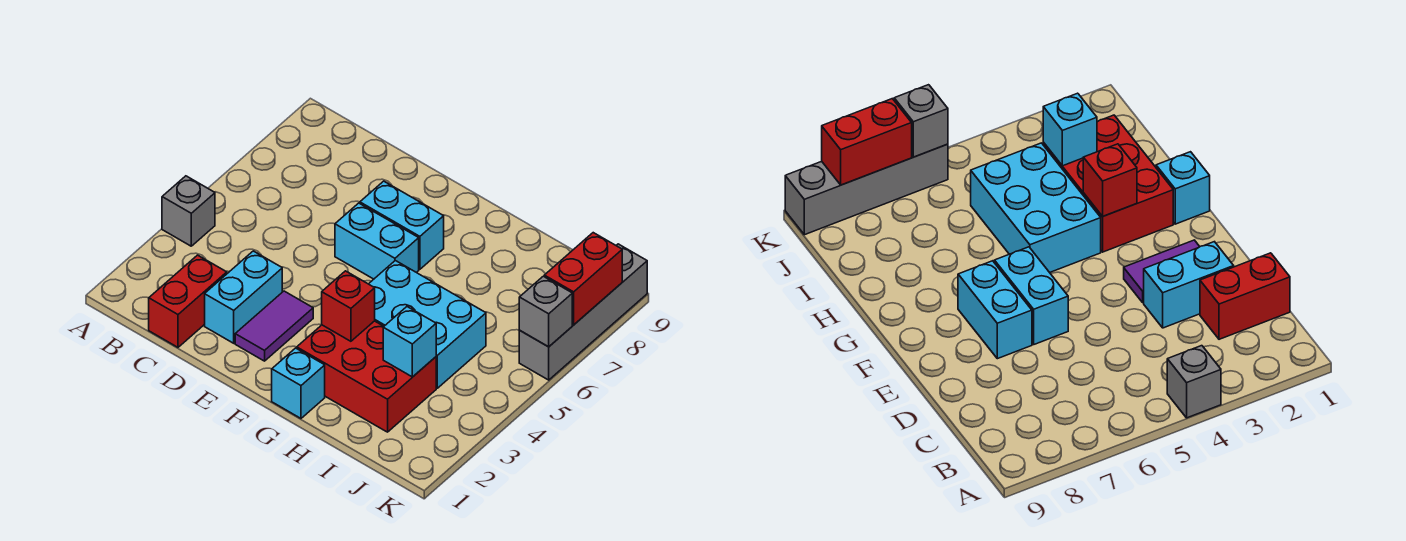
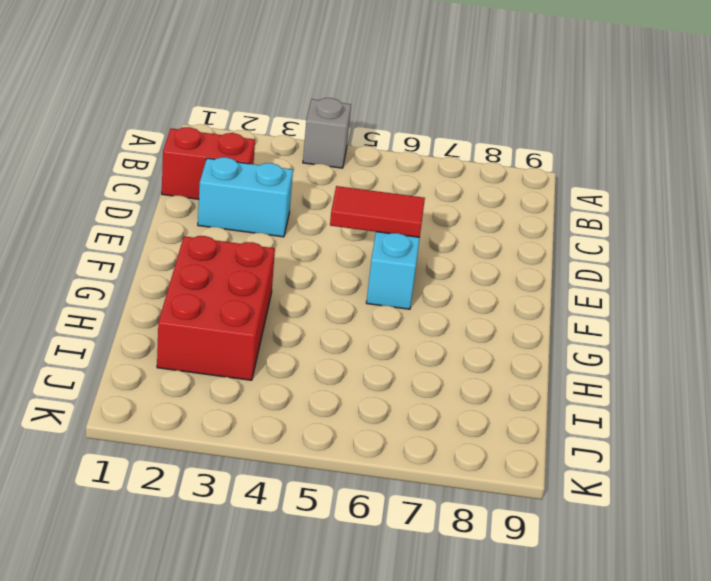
red 1x2 tile [330,186,425,237] -> none
none -> purple 1x2 tile [235,291,313,361]
none -> cyan 1x2 brick [360,181,444,269]
none -> cyan 1x1 brick [272,348,325,418]

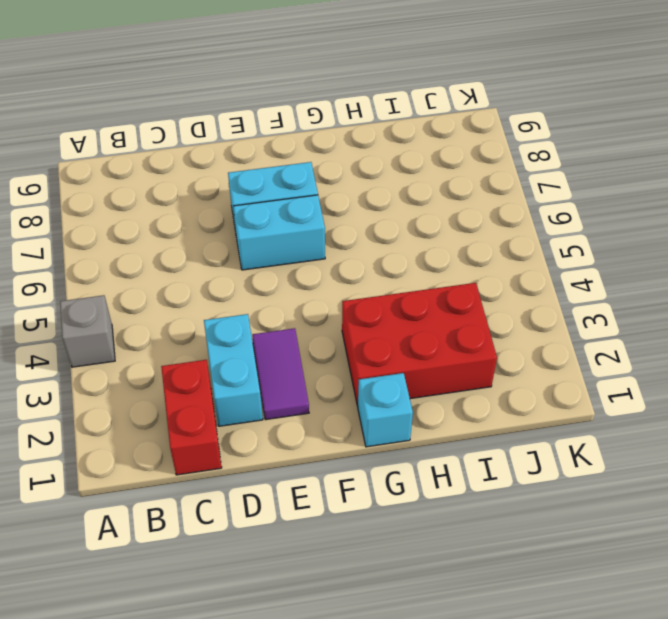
none -> cyan 2x3 brick [369,261,486,388]
none -> grey 1x4 brick [519,244,647,380]
none -> red 1x1 brick [322,271,375,341]

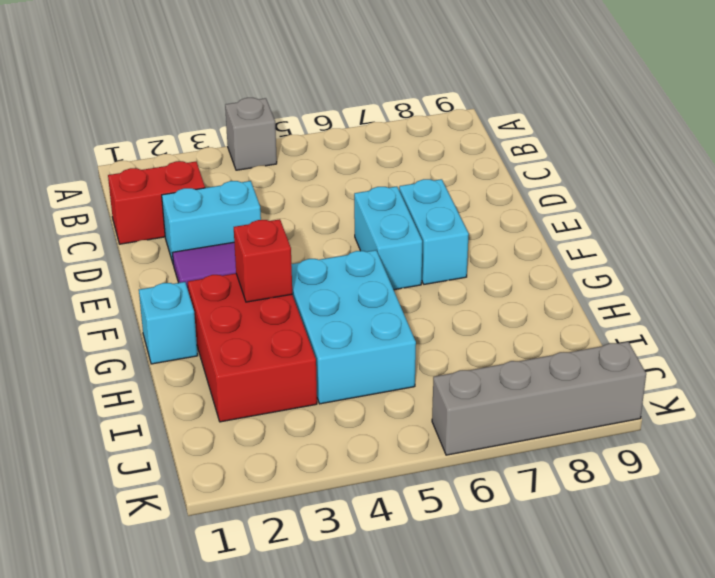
none -> cyan 1x1 brick [383,307,436,377]
none -> grey 1x1 brick [519,276,572,347]
none -> red 1x2 brick [544,233,622,325]

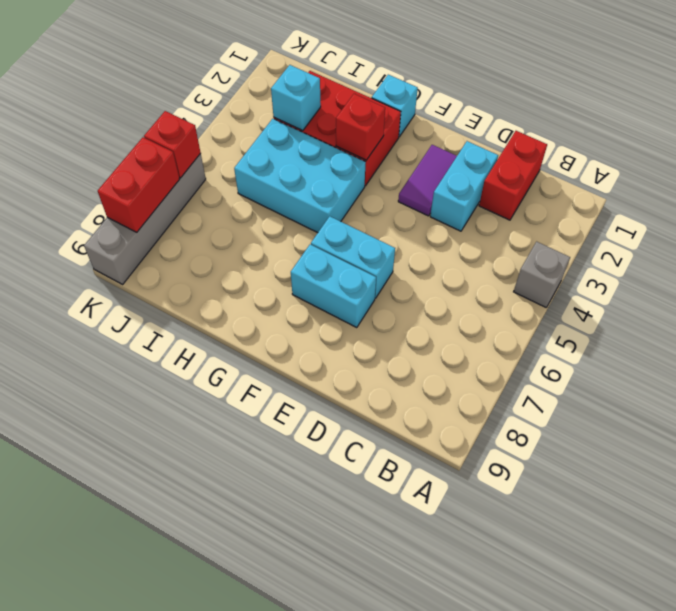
red 1x1 brick [144,111,201,178] -> grey 1x1 brick [519,276,572,347]

